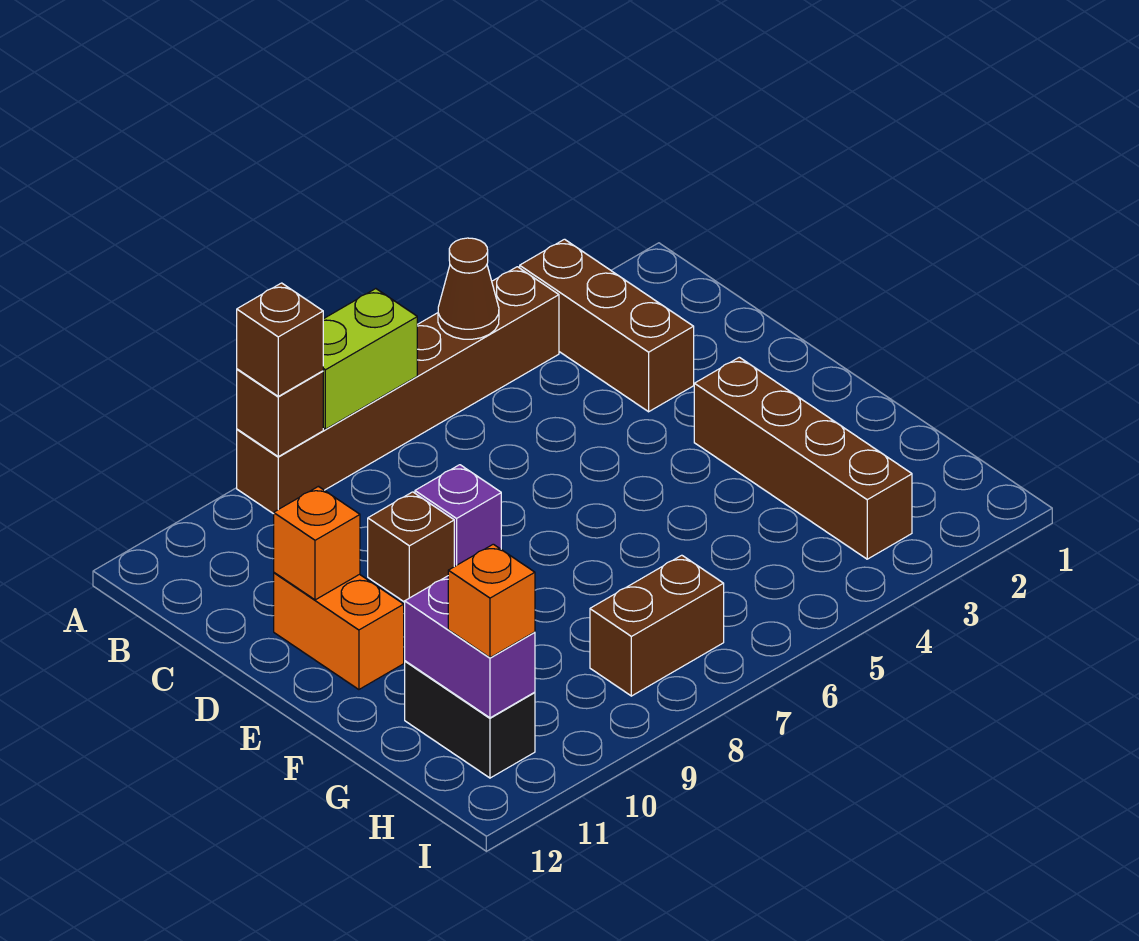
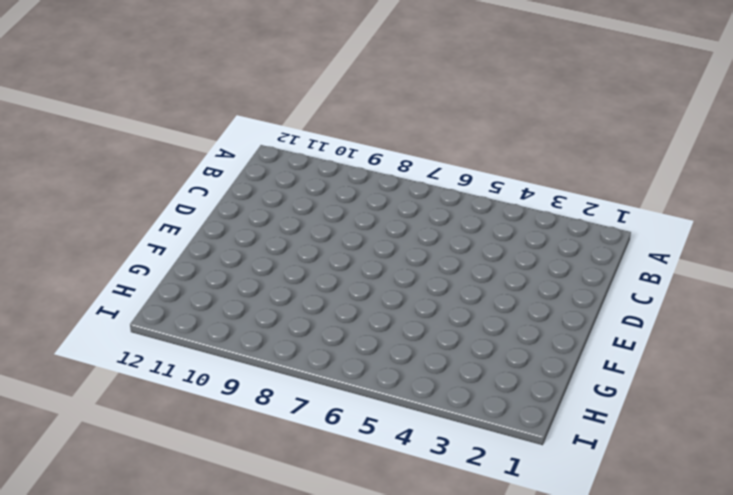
none -> brown 1x3 brick [520,239,694,412]
none -> brown 1x6 brick [237,267,559,514]
none -> purple 1x1 brick [415,465,501,567]

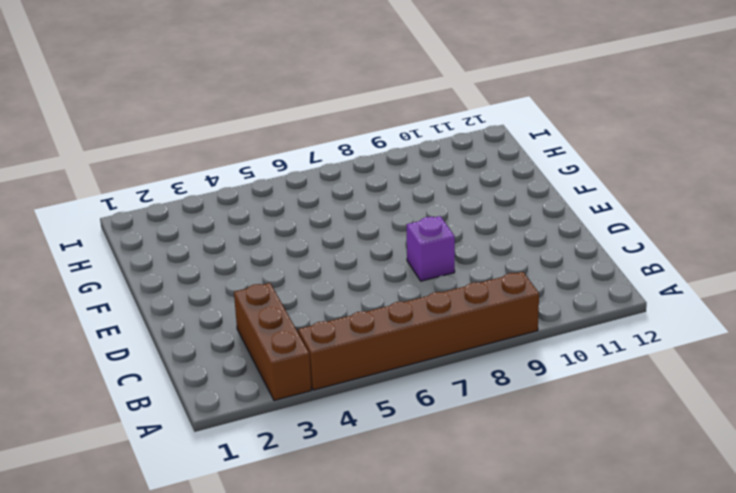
none -> brown 1x1 brick [368,492,454,602]
none -> orange 1x2 brick [274,573,404,690]
none -> brown 1x4 brick [694,357,912,559]

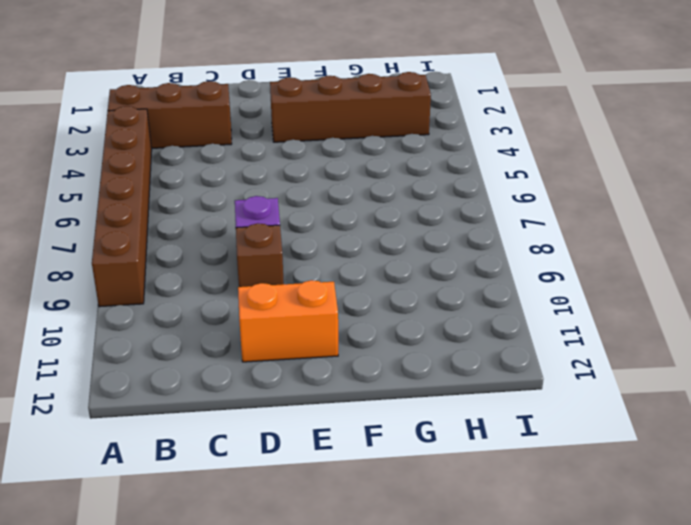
none -> black 1x2 brick [405,661,535,778]
none -> brown 1x2 brick [590,555,724,696]
none -> brown 1x1 cone [438,238,499,339]

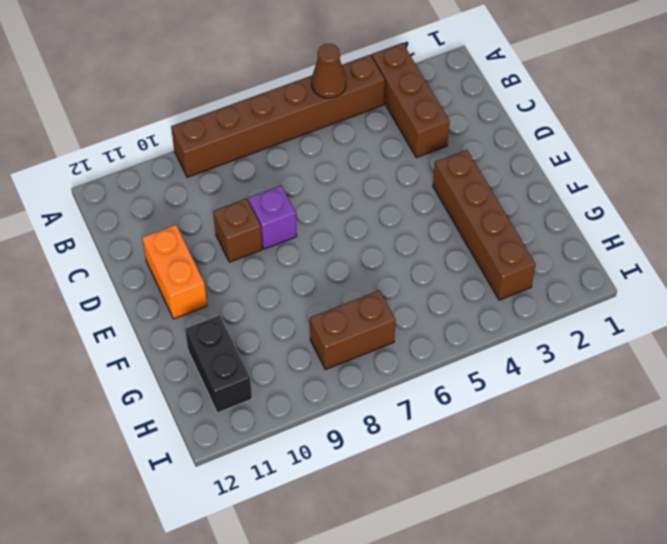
none -> lime 1x2 brick [323,289,417,429]
none -> brown 1x1 brick [237,369,323,457]
none -> orange 1x1 brick [274,486,360,600]

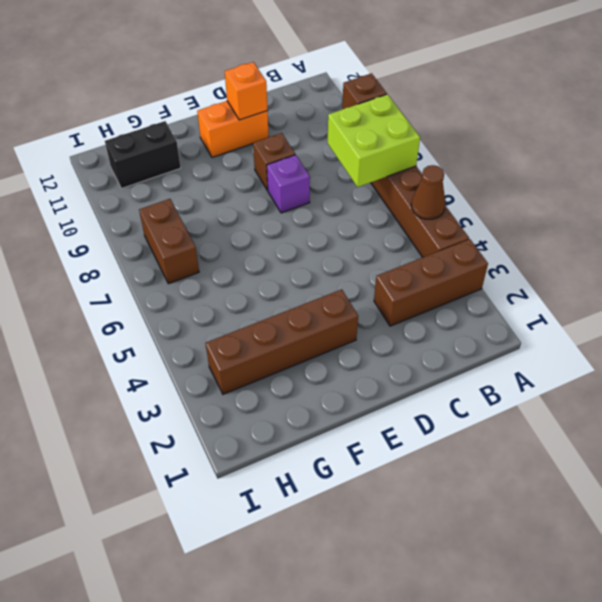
lime 2x2 brick [328,94,420,187] -> lime 1x2 brick [323,289,417,429]
none -> purple 1x2 brick [405,576,535,718]
none -> brown 1x1 brick [237,283,323,396]
none -> orange 1x1 brick [448,544,535,658]

